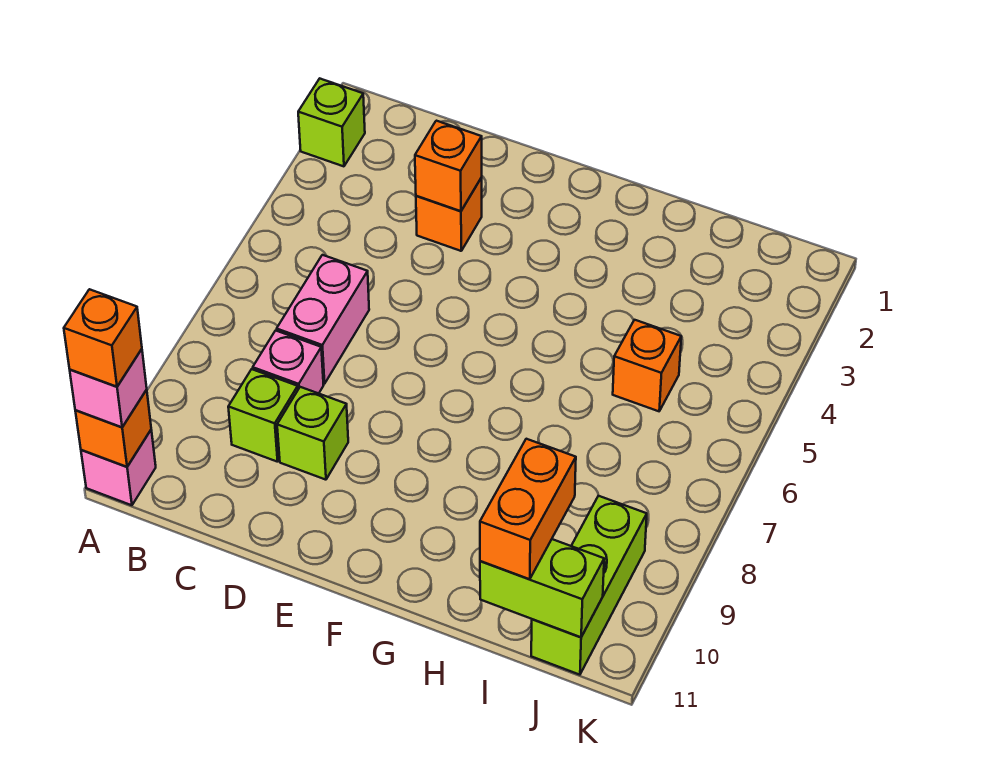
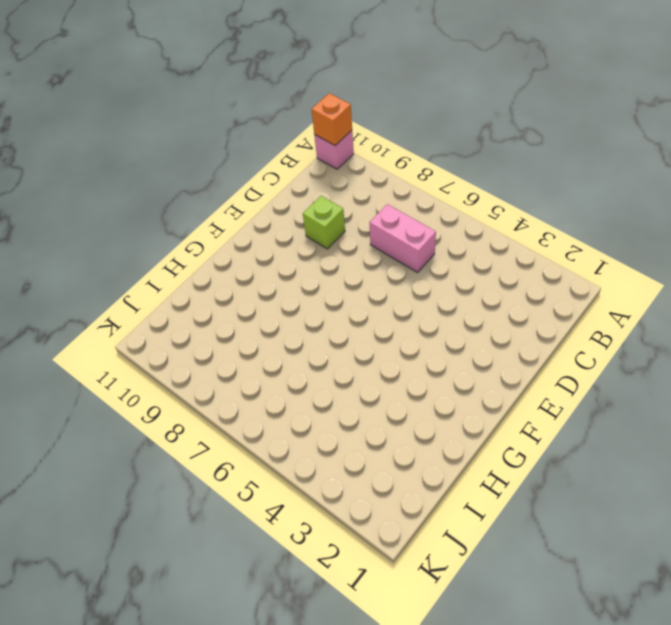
none -> lime 1x1 brick [298,79,365,166]
none -> pink 1x1 brick [253,331,324,394]
none -> lime 1x1 brick [228,369,298,462]

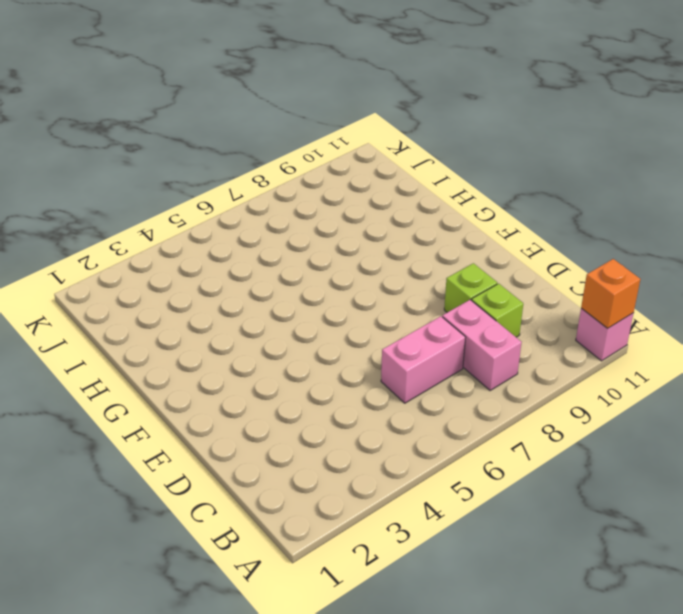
pink 1x2 brick [442,300,522,391] -> pink 1x1 brick [253,331,324,394]
none -> lime 1x1 brick [298,79,365,166]
none -> orange 1x1 brick [416,178,482,251]
none -> orange 1x1 brick [613,320,681,411]

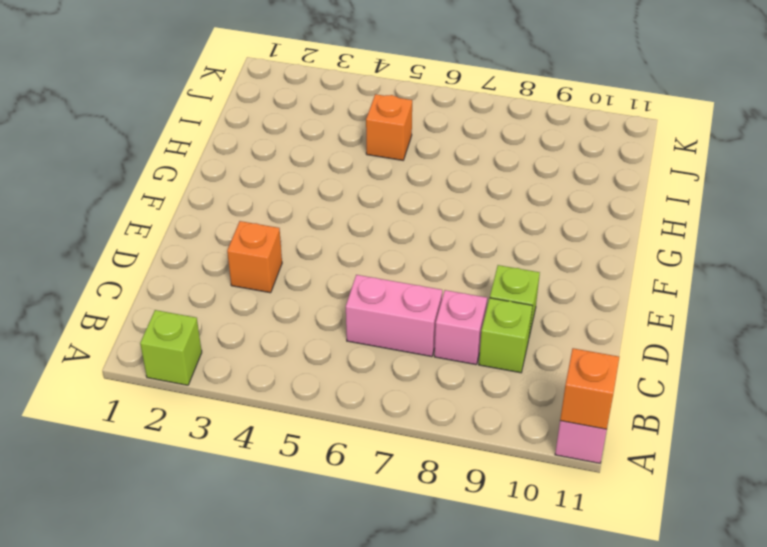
none -> lime 1x3 brick [531,496,647,675]
none -> orange 1x1 brick [415,121,482,211]
none -> lime 1x2 brick [480,539,604,637]

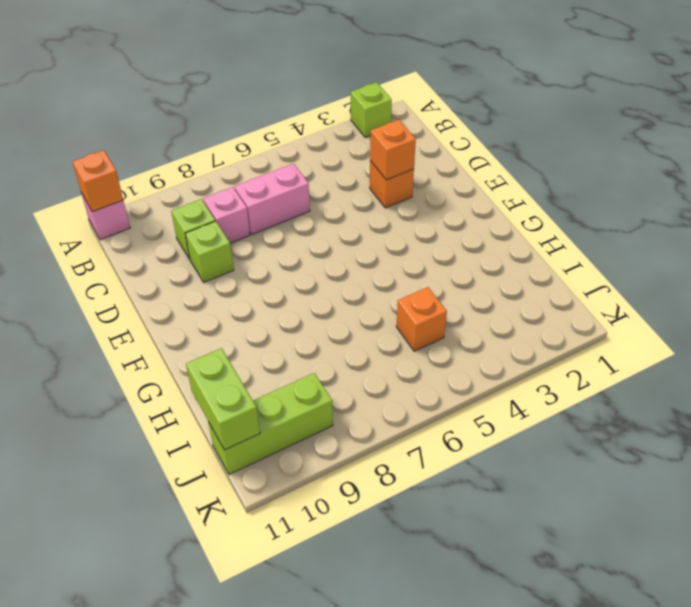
none -> pink 1x1 brick [70,349,147,427]
none -> orange 1x2 brick [480,439,576,579]
none -> orange 1x1 brick [64,289,142,387]

